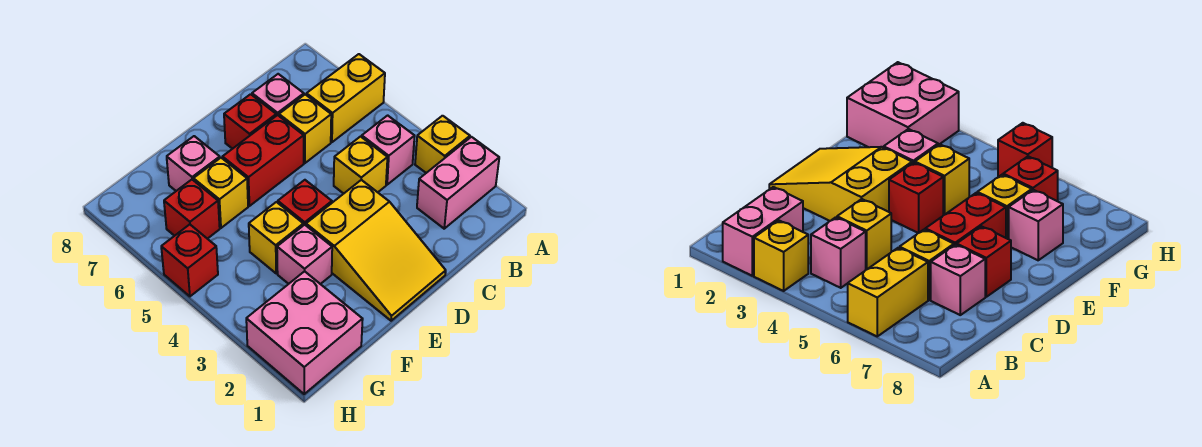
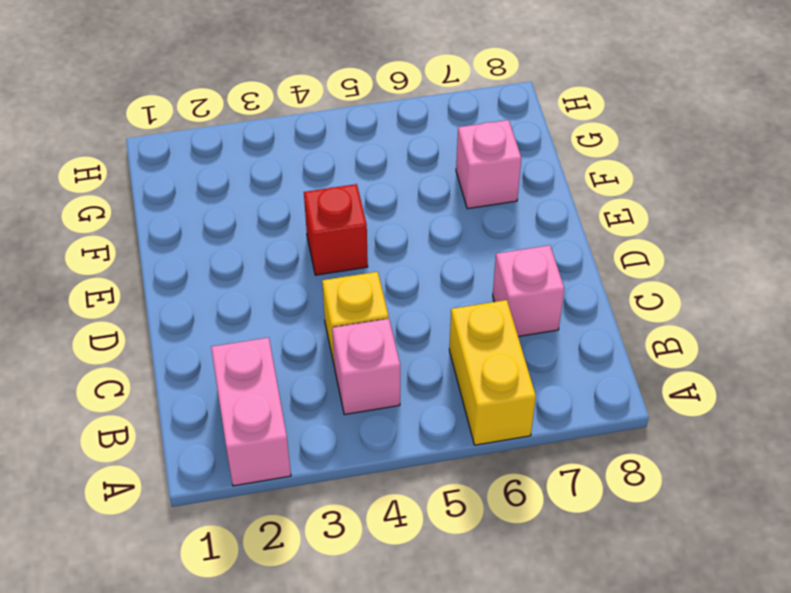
none -> yellow 1x1 brick [415,116,470,173]
none -> yellow 1x1 brick [279,94,331,163]
none -> yellow 2x3 slope [306,180,446,321]

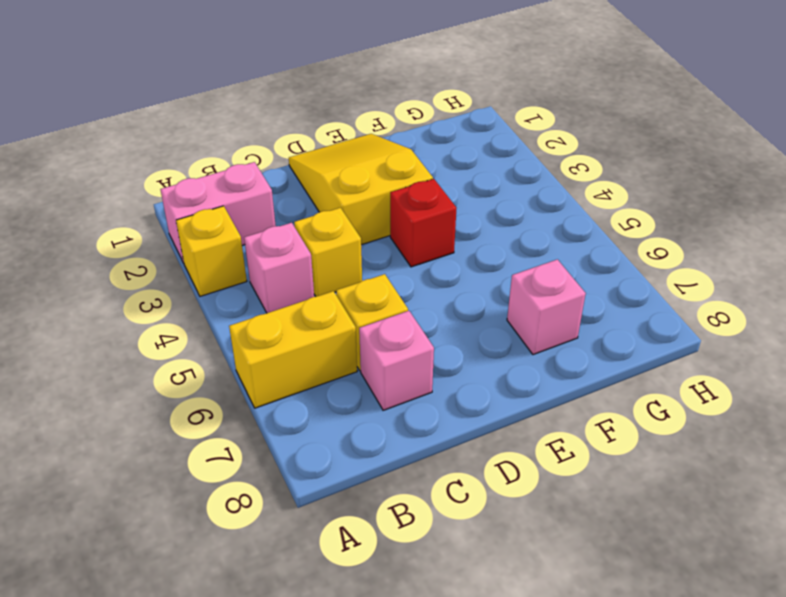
none -> red 1x2 brick [222,115,304,206]
none -> red 1x1 brick [224,94,276,149]
none -> pink 1x1 brick [277,225,332,284]

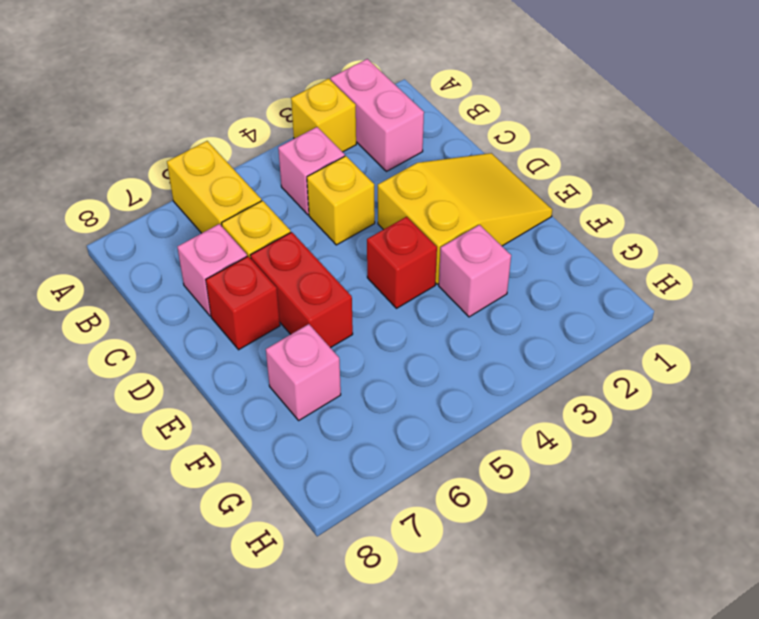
none -> yellow 1x1 brick [249,202,303,273]
none -> yellow 1x1 brick [193,158,248,228]
none -> pink 2x2 brick [246,271,363,394]

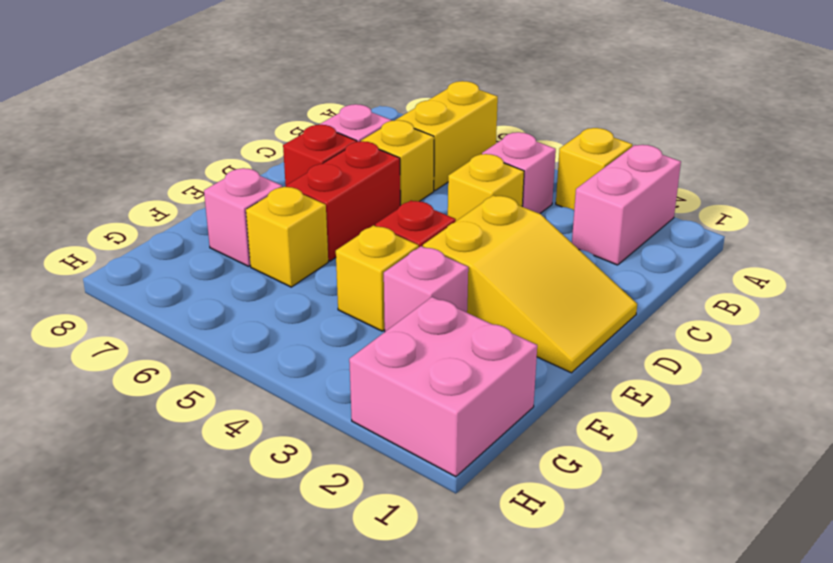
none -> red 1x1 brick [164,180,220,239]
none -> red 1x1 brick [161,224,218,296]

